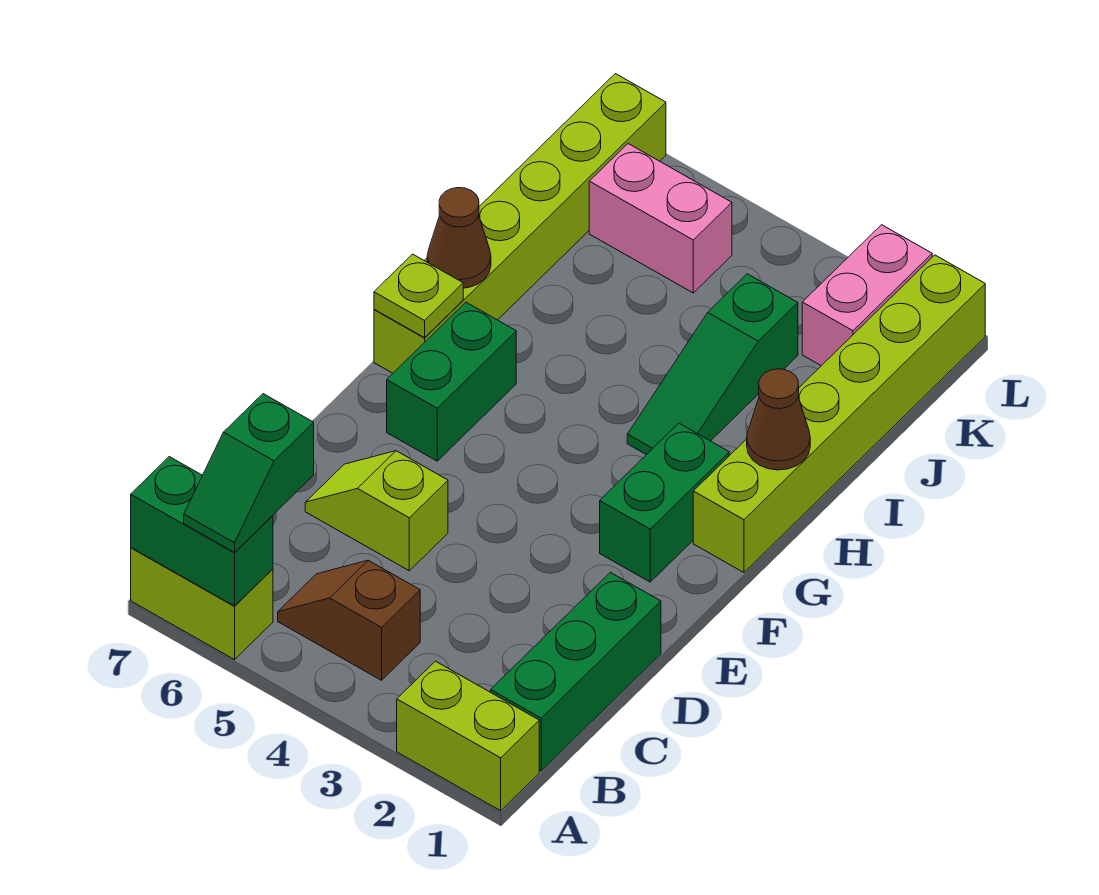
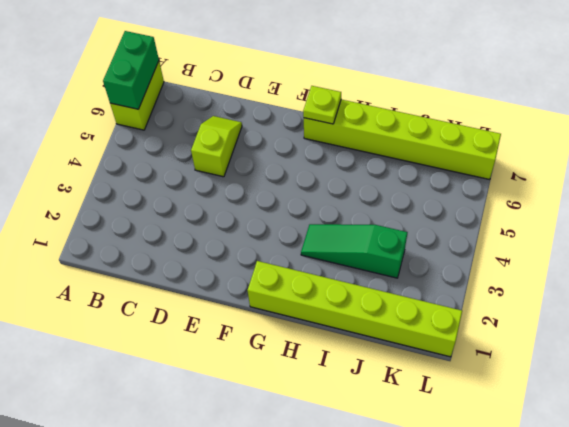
none -> lime 1x2 brick [397,661,539,811]
none -> green 1x3 brick [491,572,661,771]
none -> brown 1x2 slope [278,560,420,680]

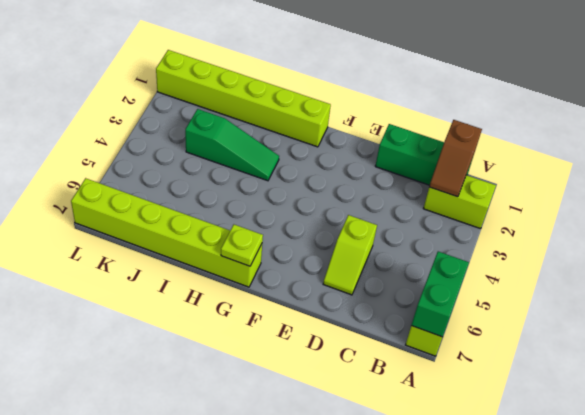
lime 1x2 brick [423,175,496,229] -> lime 1x2 brick turned to [397,661,539,811]
brown 1x2 slope [429,120,482,197] -> brown 1x2 slope moved to [278,560,420,680]
none -> green 1x2 brick [600,423,729,582]
none -> green 1x2 brick [387,302,516,461]
none -> pink 1x2 brick [802,225,932,366]

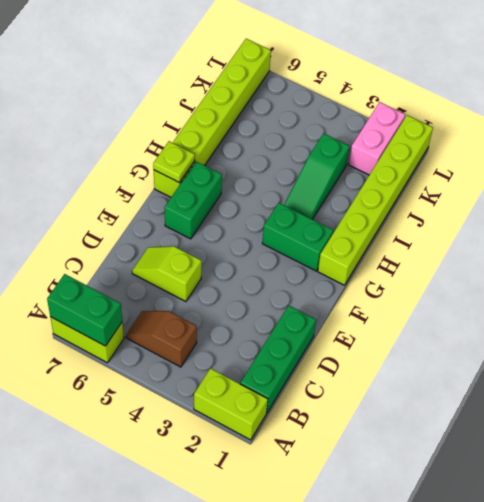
green 1x2 brick [262,203,333,271] -> green 1x2 brick turned to [600,423,729,582]
none -> pink 1x2 brick [589,144,732,293]
none -> brown 1x1 cone [747,369,810,470]
none -> brown 1x1 cone [427,188,491,288]

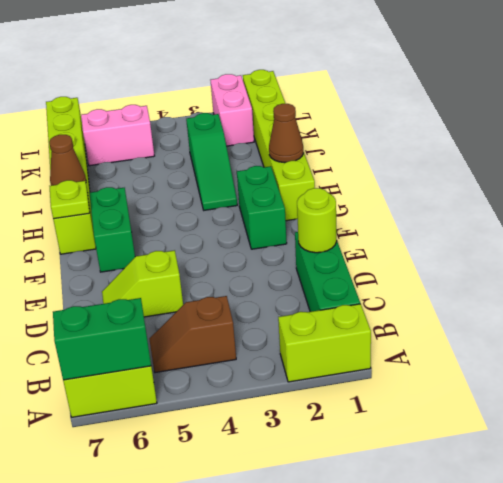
lime 1x1 round brick [297,188,337,253] -> none
none -> green 1x2 slope [184,394,314,553]

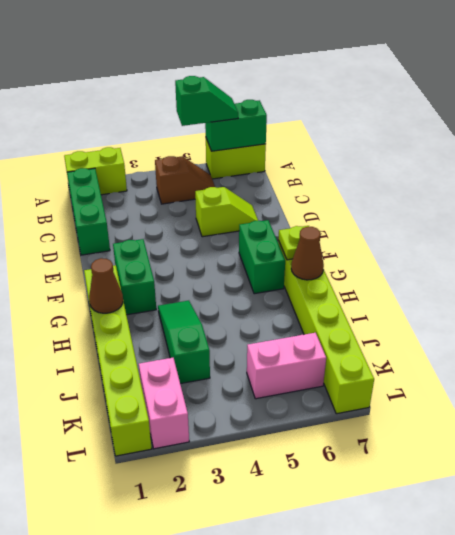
green 1x2 slope [175,76,238,126] -> green 1x2 slope turned to [184,394,314,553]

